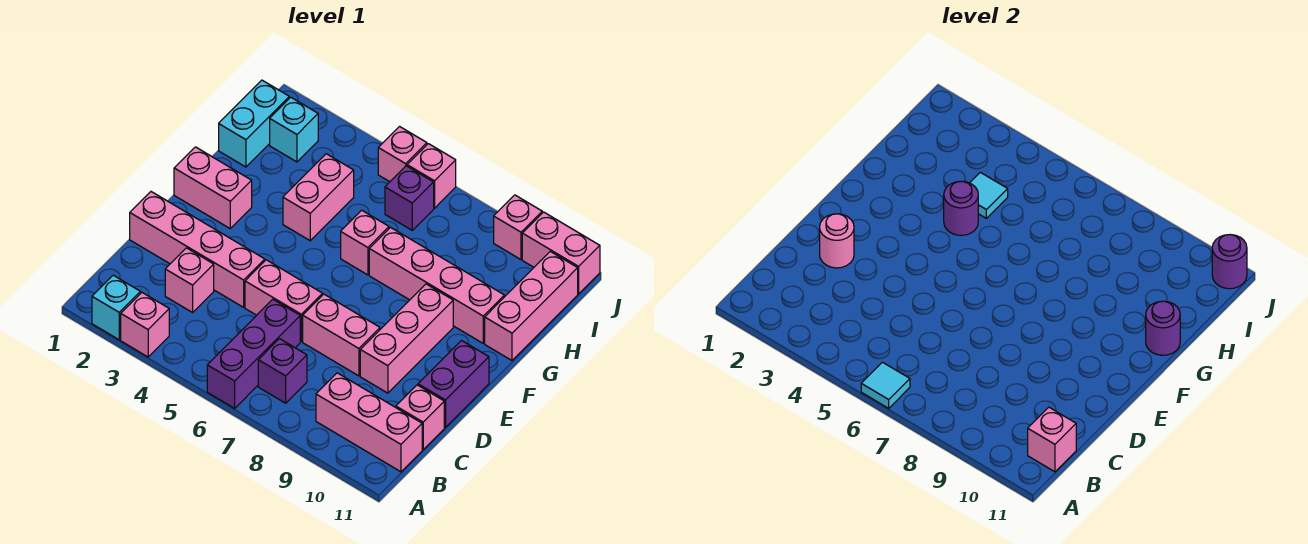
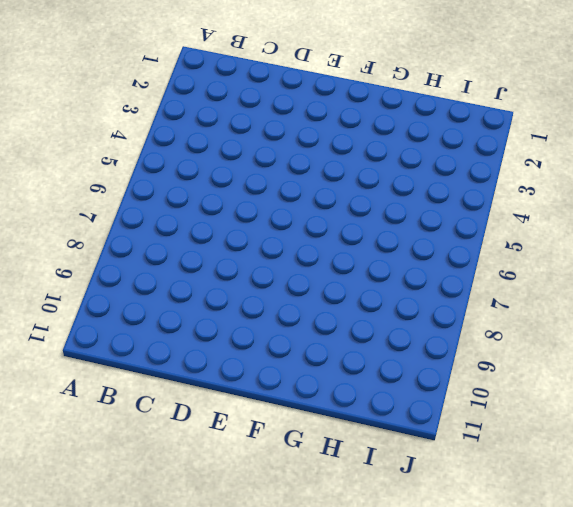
none -> cyan 1x1 brick [92,275,141,340]
none -> pink 1x1 brick [121,293,169,357]
none -> purple 1x3 brick [207,299,300,408]
none -> purple 1x1 brick [258,339,307,403]

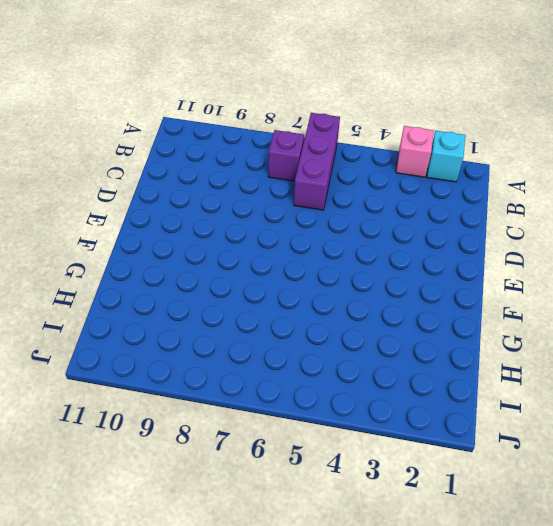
none -> pink 1x3 brick [316,373,422,472]
none -> pink 1x1 brick [165,248,214,312]
none -> pink 1x1 brick [396,385,444,449]
none -> pink 1x4 brick [130,192,265,307]

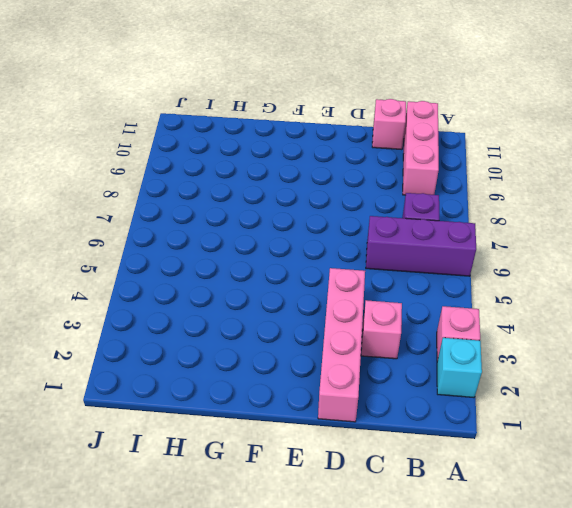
none -> pink 1x2 brick [245,260,322,341]
none -> pink 1x2 brick [303,294,380,376]
none -> pink 1x3 brick [360,284,453,393]
none -> purple 1x2 brick [418,341,489,427]

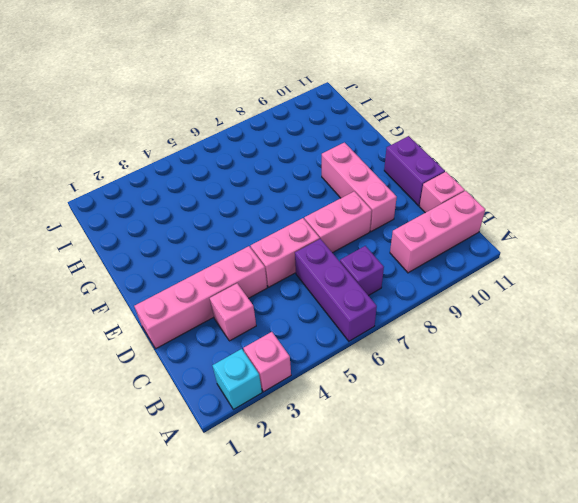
none -> pink 1x2 brick [174,147,252,228]
none -> pink 1x2 brick [283,154,354,241]
none -> pink 1x1 brick [341,210,389,275]
none -> pink 1x4 brick [369,228,504,343]

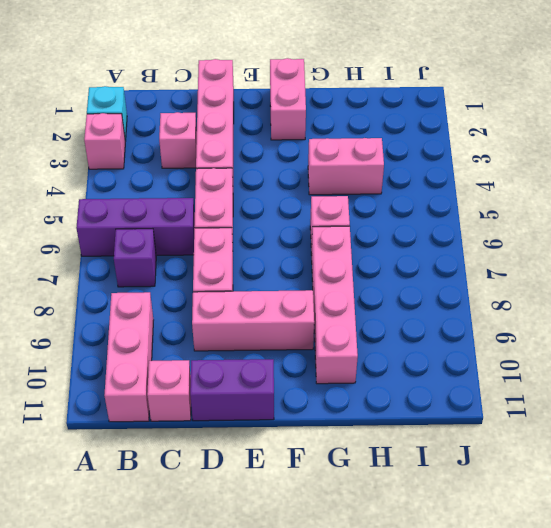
none -> pink 1x3 brick [485,252,578,360]
none -> cyan 1x2 brick [219,80,289,167]
none -> cyan 1x1 brick [270,97,318,162]
none -> purple 1x1 brick [385,166,434,230]

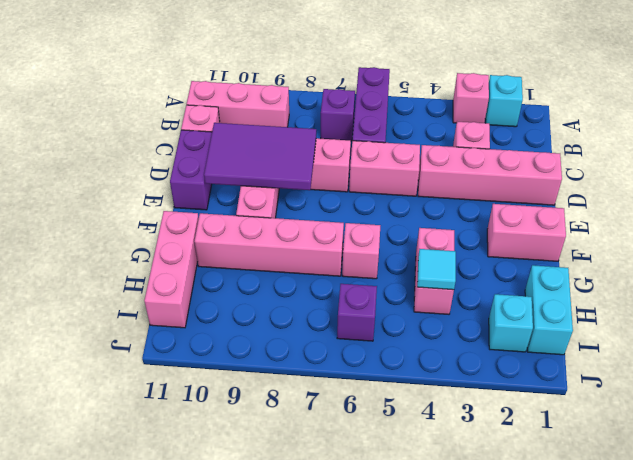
purple 2x3 tile [204,123,316,190] -> none
none -> pink 1x1 brick [378,127,427,182]
none -> pink 1x1 brick [407,144,456,208]
none -> pink 1x1 brick [494,195,542,259]
none -> pink 1x2 brick [522,212,600,294]

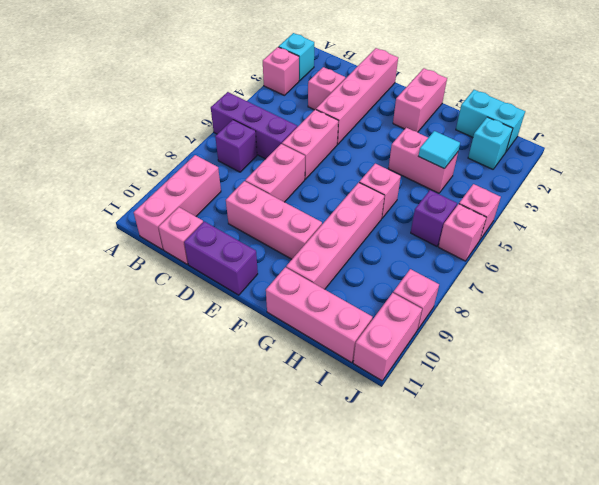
none -> cyan 1x1 tile [861,362,910,408]
none -> pink 1x1 brick [1028,407,1076,472]
none -> pink 1x1 round brick [820,214,854,268]
none -> purple 1x1 round brick [944,181,978,236]

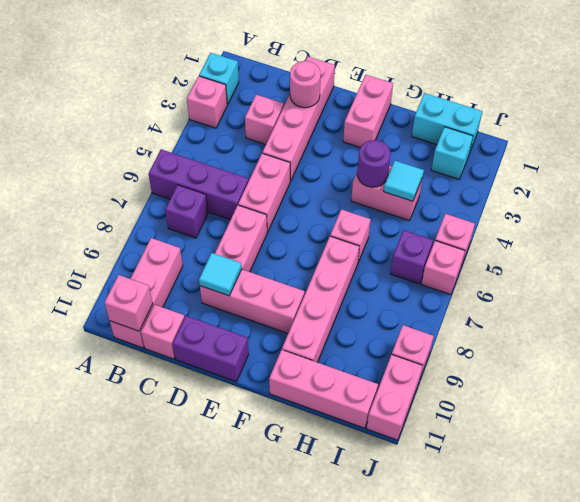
cyan 1x1 tile [199,253,242,296] -> cyan 1x1 tile moved to [861,362,910,408]
none -> purple 1x1 round brick [1146,301,1180,355]
none -> purple 1x1 round brick [1212,235,1247,289]

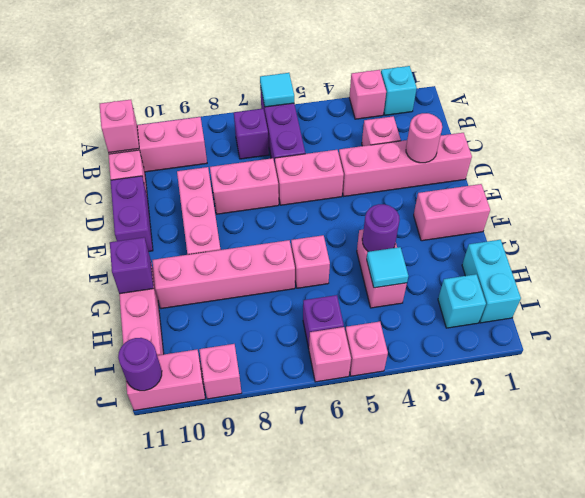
purple 1x1 brick [110,237,153,294] -> purple 1x1 round brick [1146,301,1180,355]

